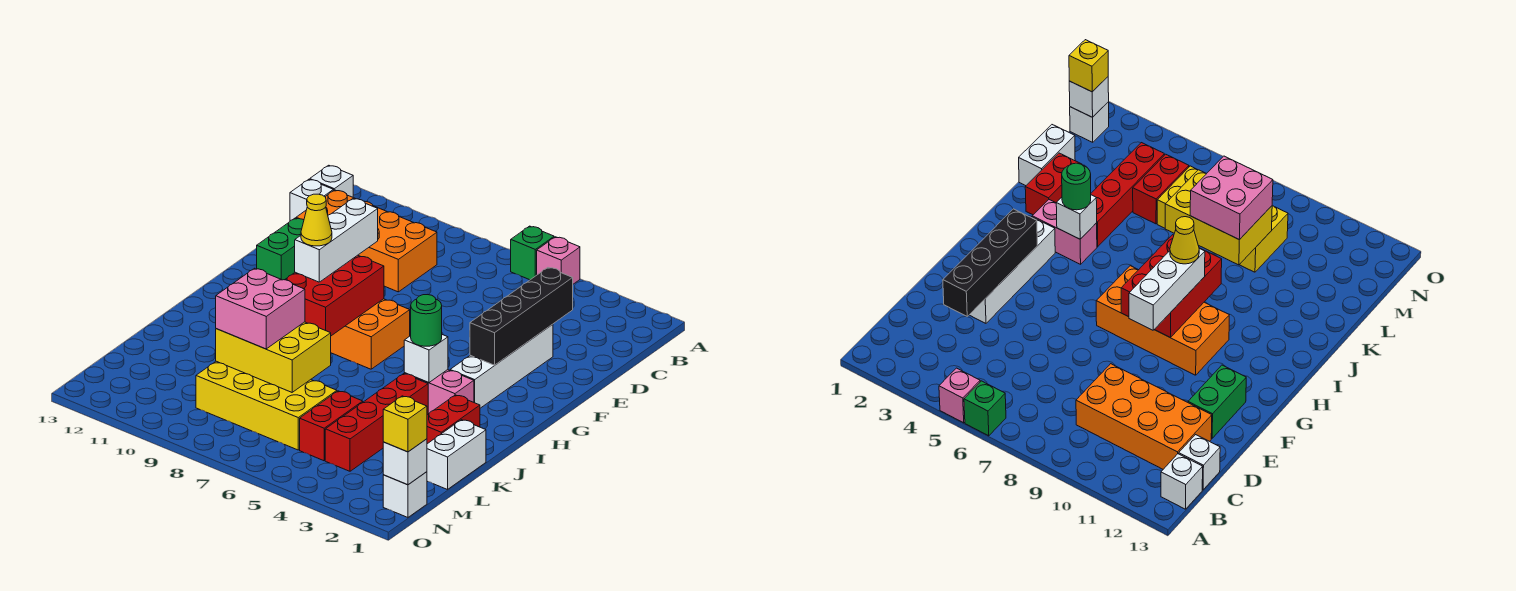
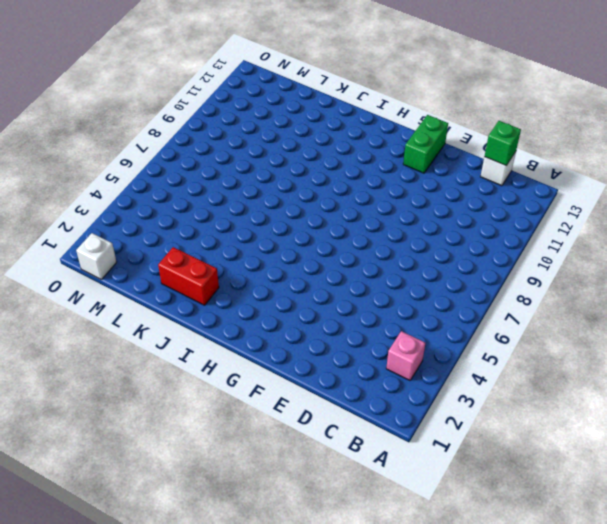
pink 1x1 brick [386,331,425,380] -> pink 1x1 brick moved to [537,237,580,284]
green 1x1 brick [484,121,521,165] -> green 1x1 brick moved to [511,226,554,280]
green 1x2 brick [403,115,448,173] -> green 1x2 brick turned to [257,218,304,280]
none -> white 1x1 brick [310,165,353,197]
none -> orange 2x4 brick [296,190,437,292]
none -> white 1x4 brick [450,324,553,408]

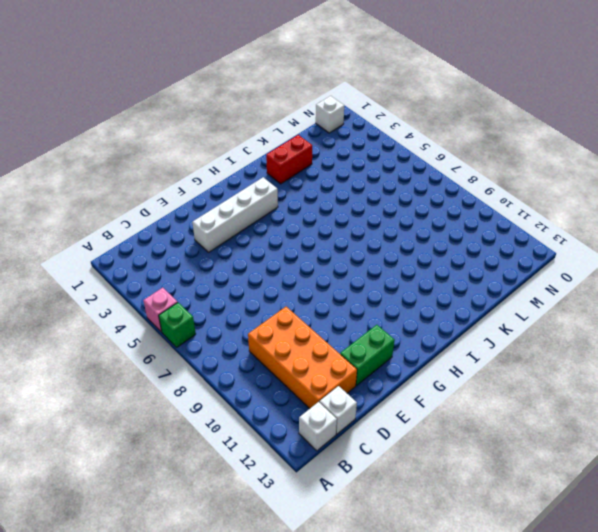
none -> orange 2x4 brick [331,299,410,369]
none -> pink 1x2 brick [404,370,474,414]
none -> red 1x4 brick [325,374,428,471]

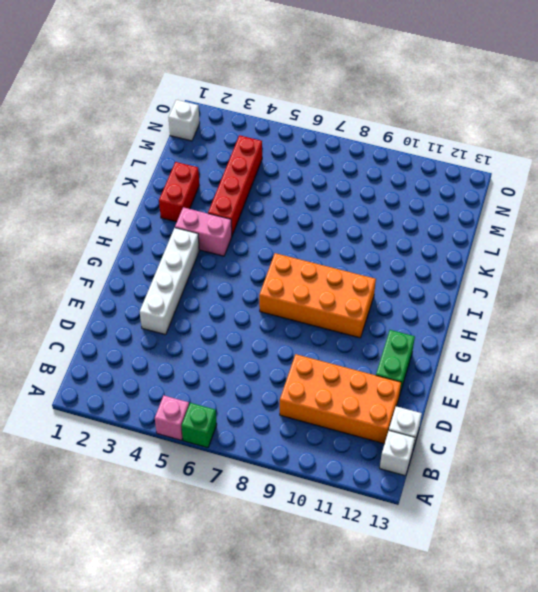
none -> white 1x2 brick [427,420,486,490]
none -> red 1x2 brick [300,391,363,461]
none -> yellow 2x4 brick [196,361,337,450]

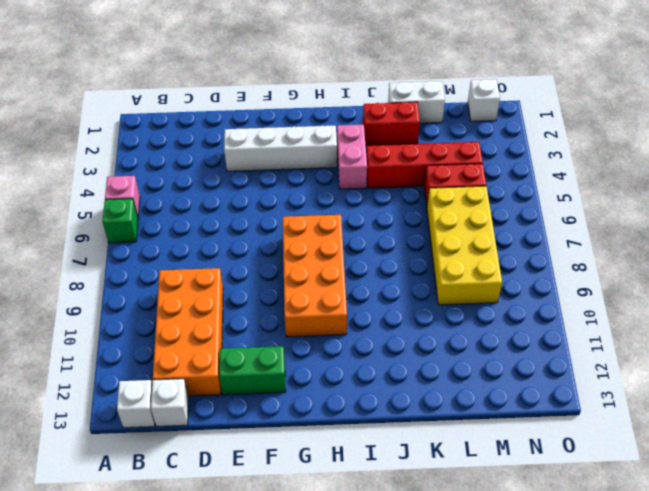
none -> black 1x4 brick [470,268,573,365]
none -> red 2x3 brick [285,255,384,336]
none -> white 1x1 brick [404,335,448,383]

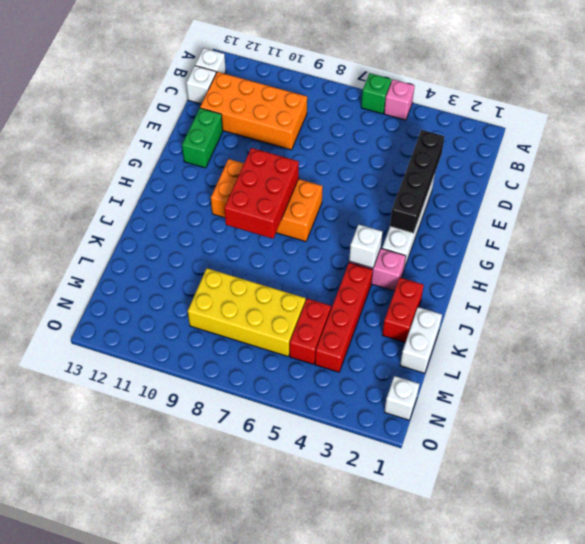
none -> yellow 2x3 brick [216,322,331,392]
none -> white 1x1 brick [383,439,427,485]
none -> white 1x3 brick [295,198,378,282]

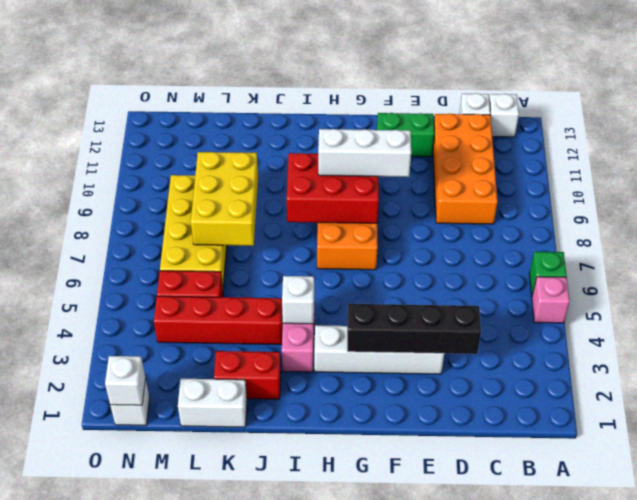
none -> green 1x1 round brick [411,295,442,346]
none -> pink 2x2 brick [216,268,305,349]
none -> yellow 1x1 brick [383,396,427,452]

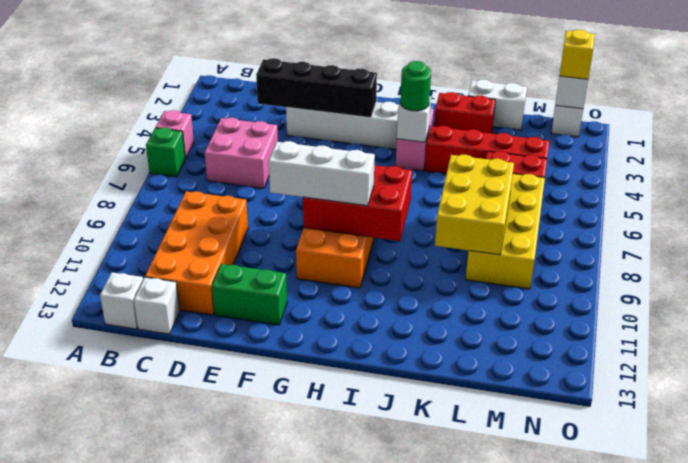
pink 2x2 brick [205,118,278,188] -> pink 2x2 brick moved to [216,268,305,349]
none -> yellow 1x1 cone [301,194,332,246]

